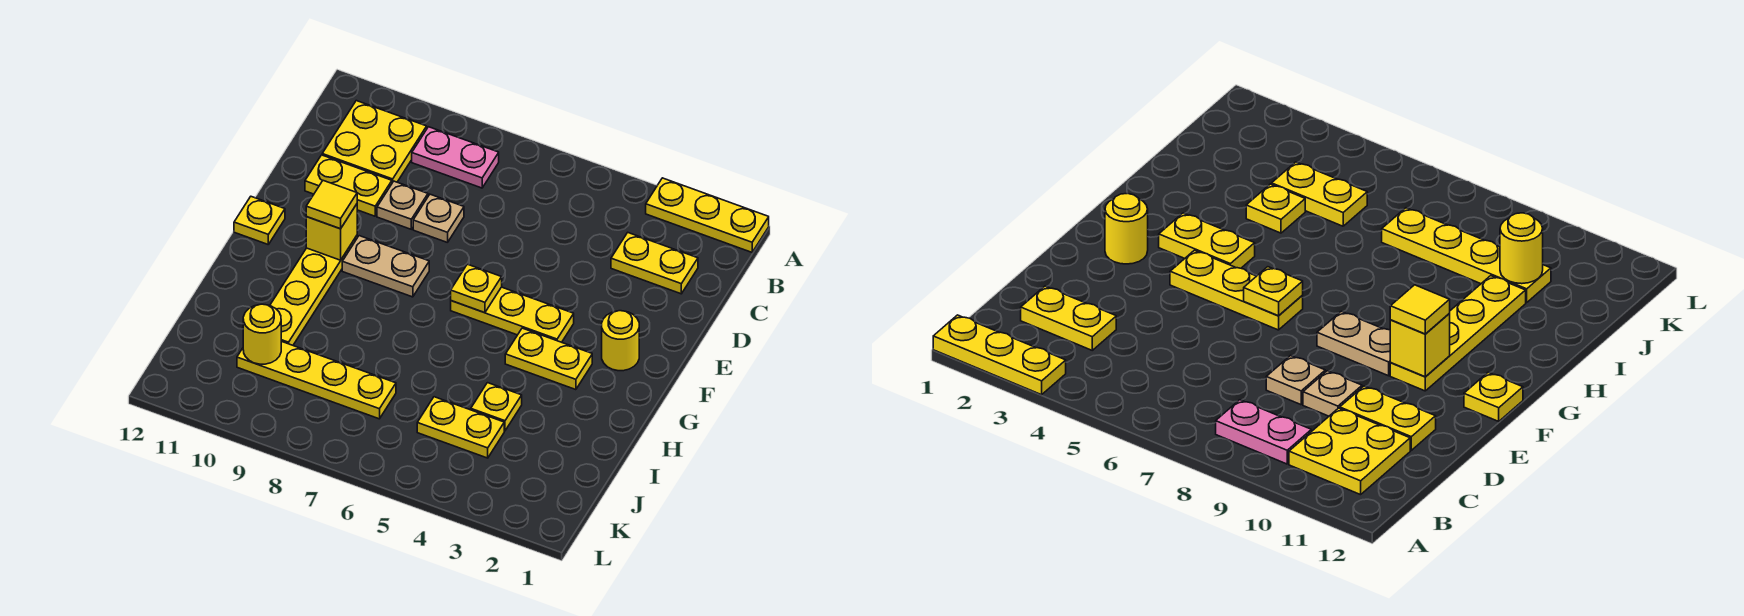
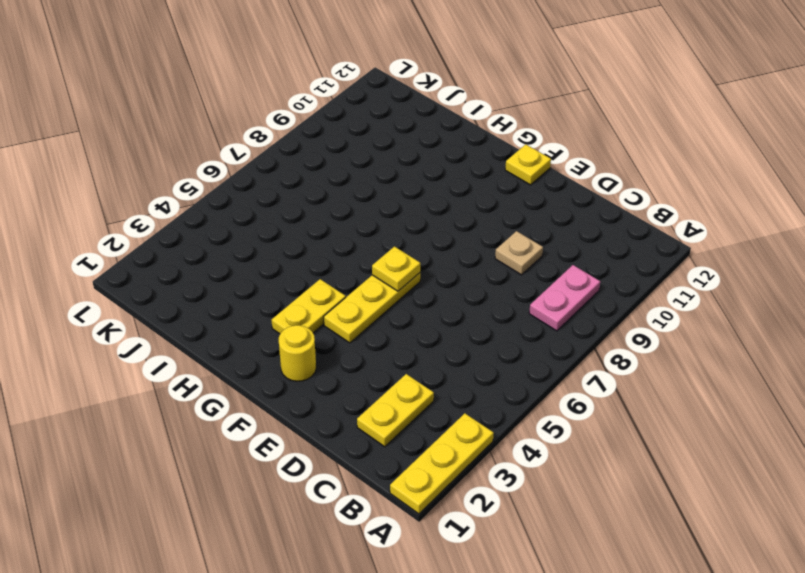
none -> yellow 2x2 plate [322,101,427,183]
none -> tan 1x1 plate [413,194,464,243]
none -> yellow 1x2 plate [305,155,392,216]

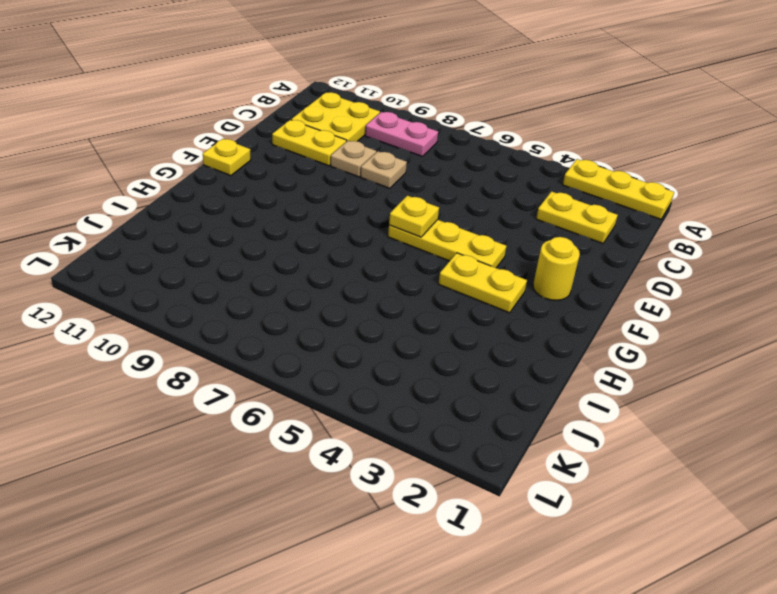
none -> tan 1x2 plate [342,236,429,297]
none -> yellow 1x4 plate [270,236,357,345]
none -> yellow 1x1 plate [471,383,522,431]

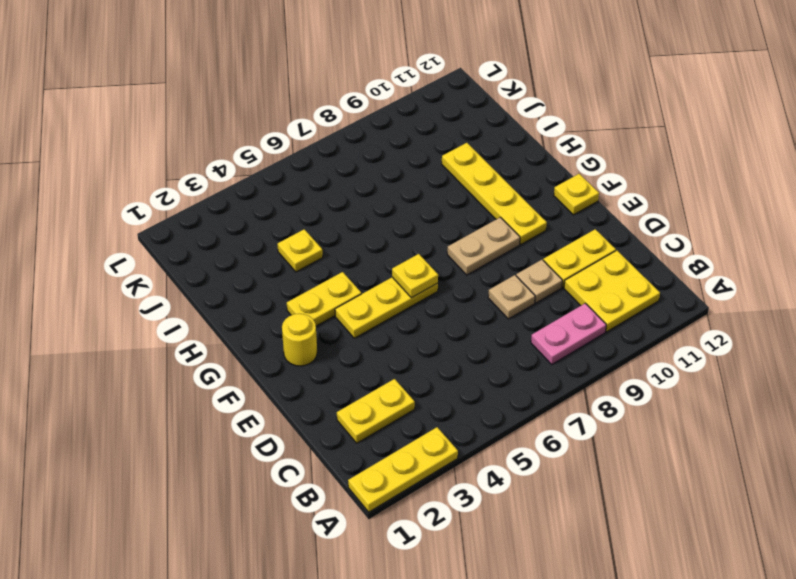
none -> yellow 1x2 plate [417,397,504,458]
none -> yellow 1x4 plate [237,341,396,419]
none -> yellow 1x1 brick [306,204,357,260]

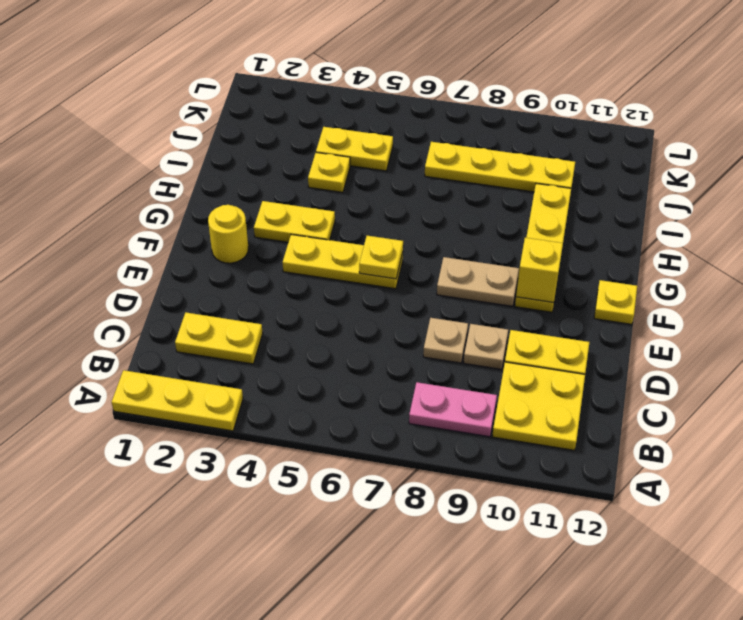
none -> yellow 1x1 round brick [243,304,281,364]
none -> yellow 1x1 tile [306,181,357,229]

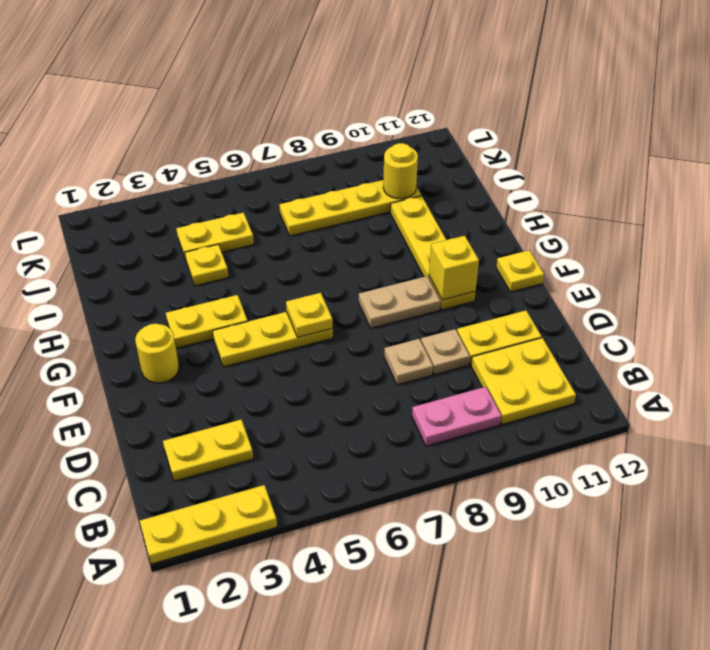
none -> yellow 1x1 tile [306,181,357,229]

